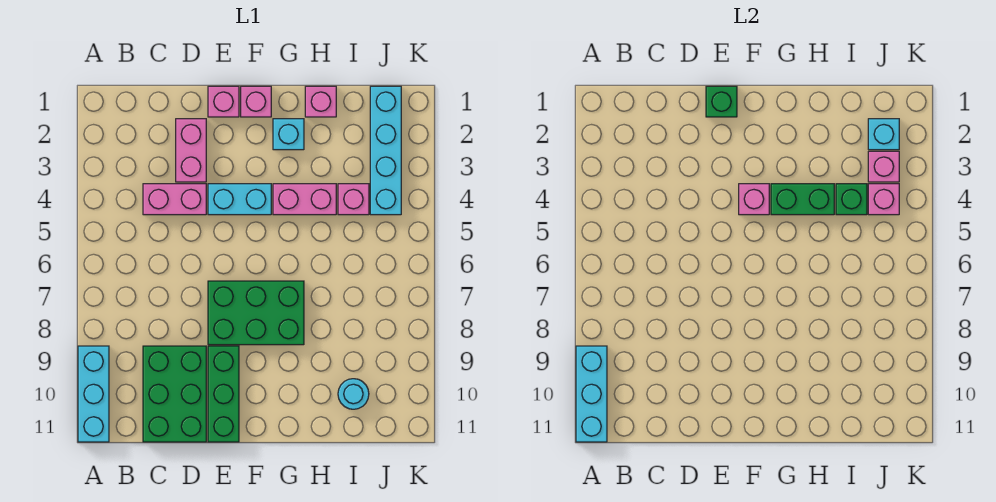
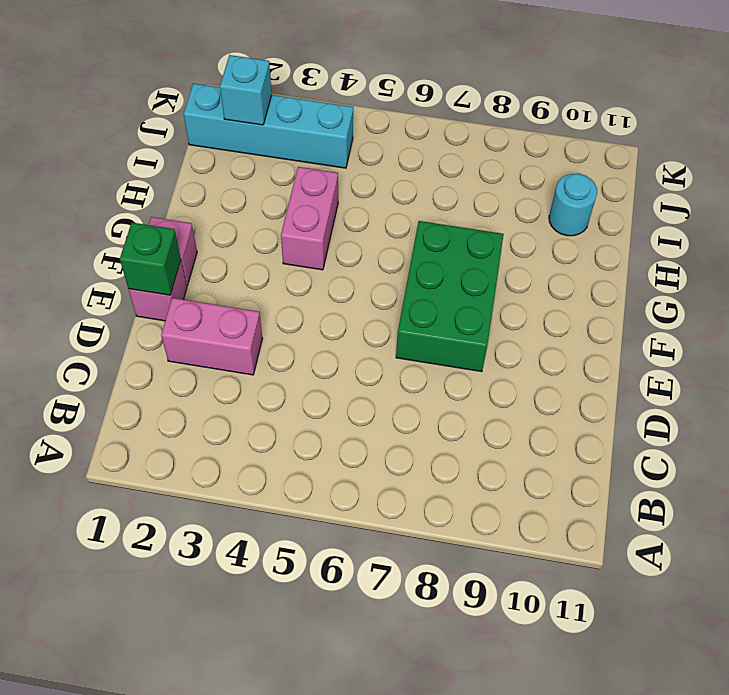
none -> cyan 1x3 brick [78,346,109,442]
none -> pink 1x2 brick [143,184,206,215]
none -> green 2x3 brick [143,346,206,442]

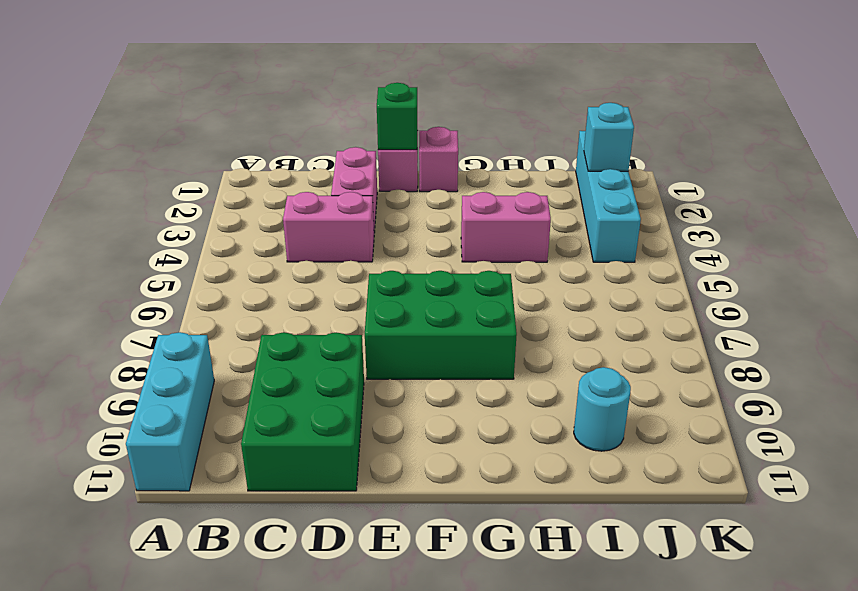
none -> cyan 1x2 brick [208,184,271,215]
none -> green 1x3 brick [208,346,239,442]
none -> cyan 1x1 brick [273,119,304,150]

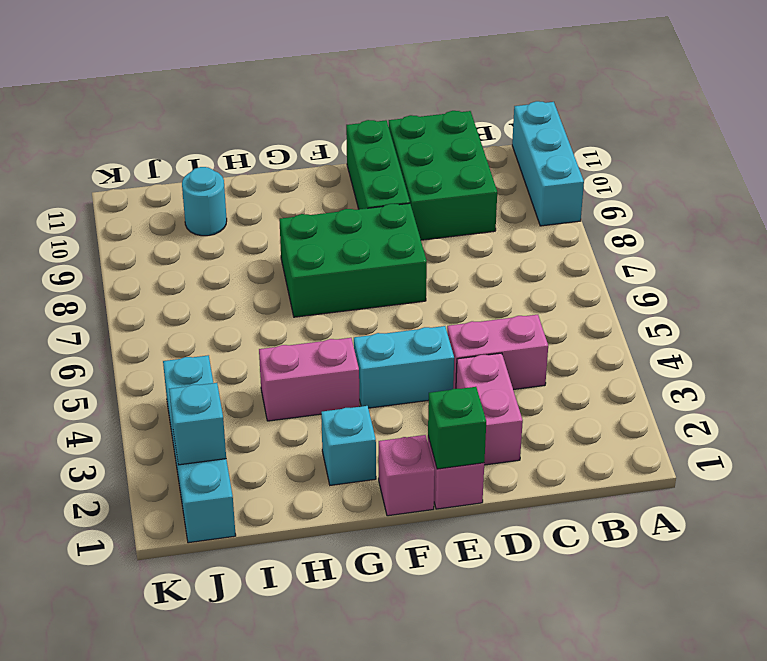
none -> pink 1x1 brick [305,86,336,117]
none -> pink 1x1 brick [338,184,369,215]
none -> cyan 1x3 brick [576,346,607,442]

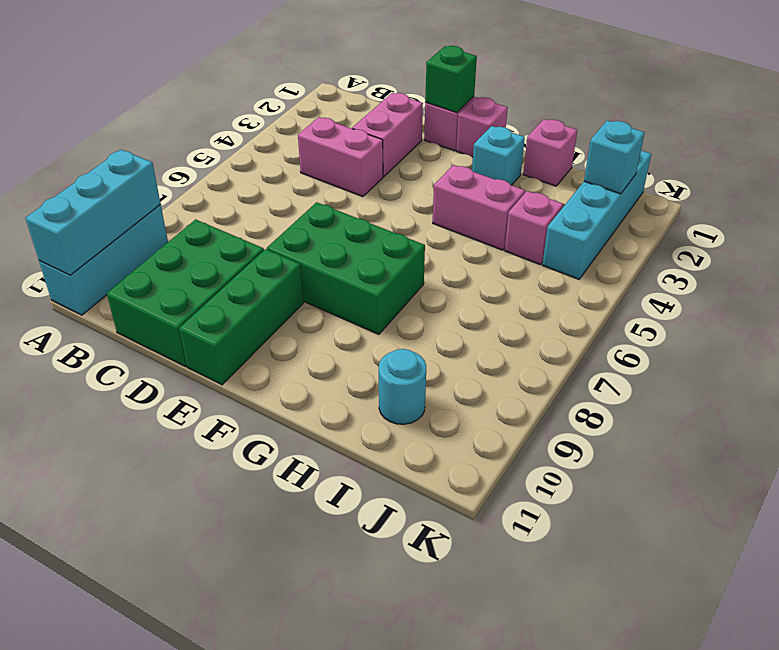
none -> cyan 1x2 brick [208,184,271,215]
none -> pink 1x1 brick [739,184,769,215]
none -> green 1x2 brick [771,184,834,215]

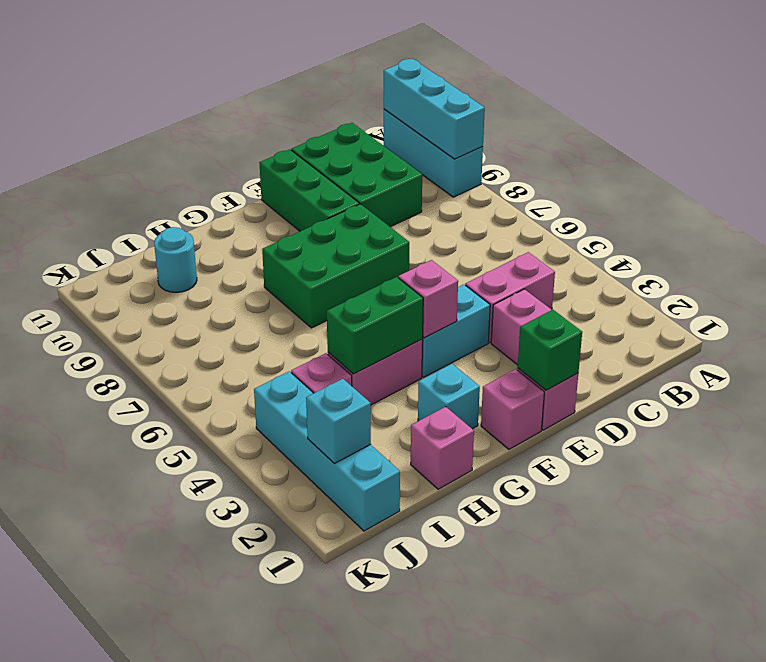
none -> green 1x1 brick [836,184,867,215]
none -> pink 1x1 brick [868,151,899,182]
none -> pink 1x1 brick [868,184,899,215]

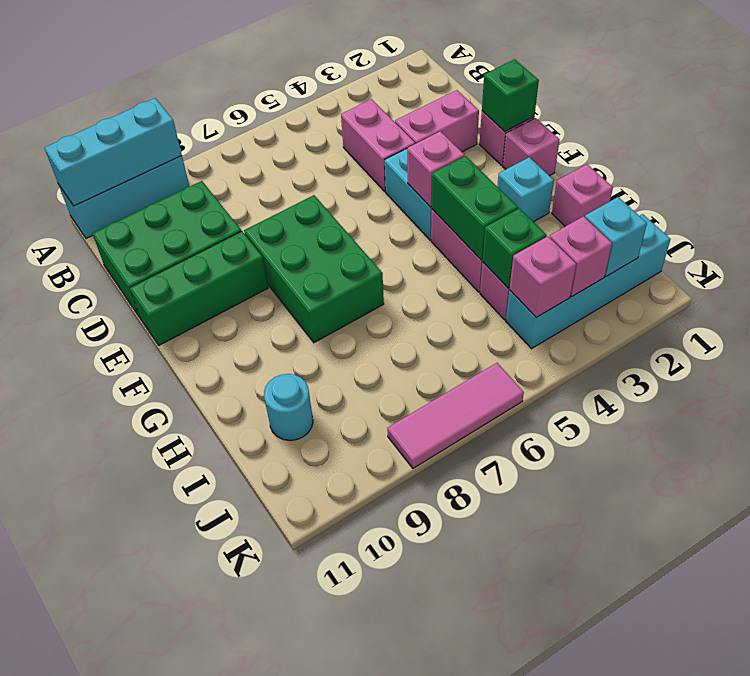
pink 1x3 tile [387,363,524,468] -> none

